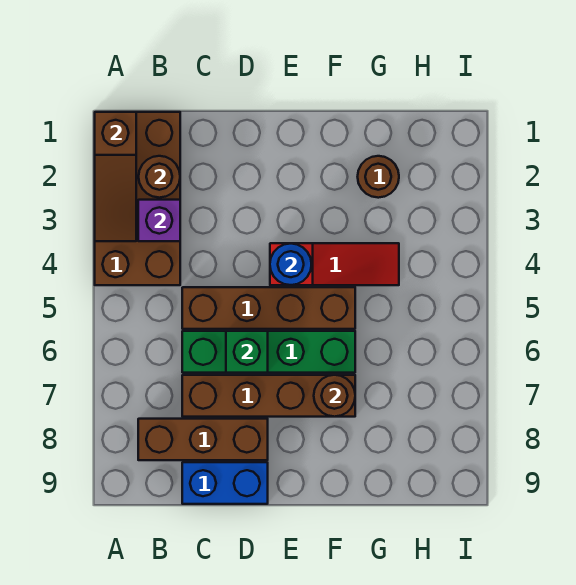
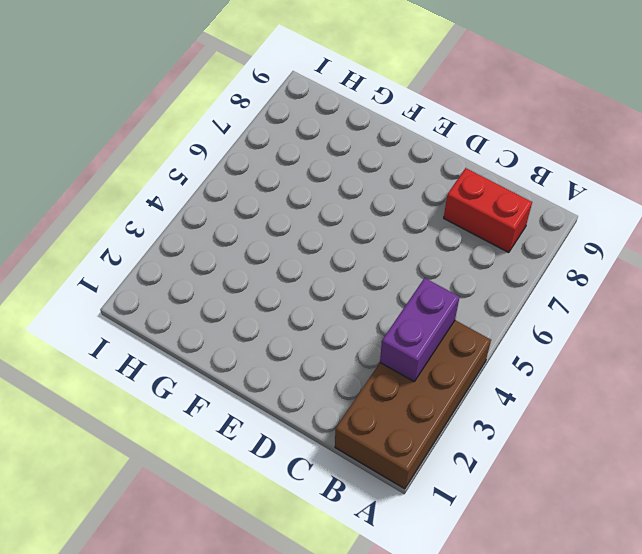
purple 1x2 brick [380,278,459,381] -> purple 1x1 brick [138,200,180,241]
red 1x2 brick [444,168,532,253] -> brown 1x3 brick [138,419,268,460]
none -> brown 1x4 brick [182,287,355,329]
none -> green 1x4 brick [182,331,355,373]
none -> brown 1x4 brick [182,375,355,417]

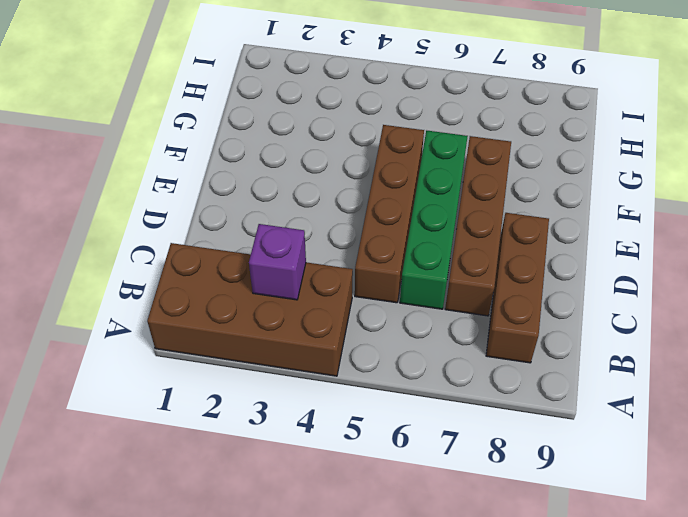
none -> blue 1x2 brick [182,462,268,504]
none -> red 1x3 slope [270,243,399,285]
none -> brown 1x1 round brick [358,156,399,198]

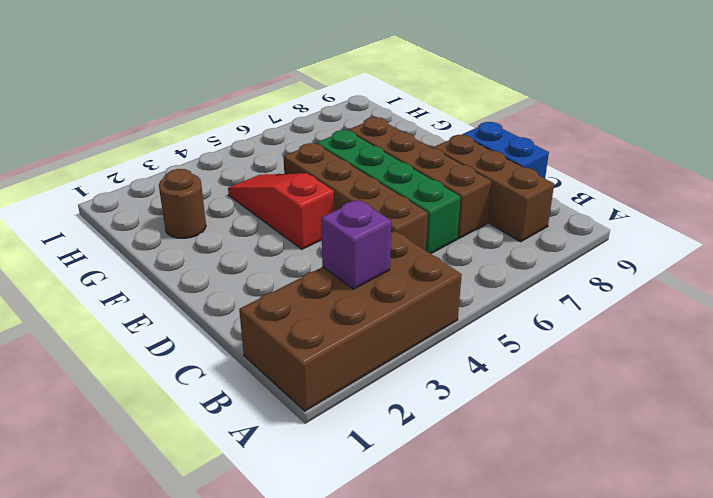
none -> brown 1x3 slope [95,112,136,241]
none -> brown 1x1 round brick [139,156,180,198]
none -> green 1x1 brick [226,331,268,373]

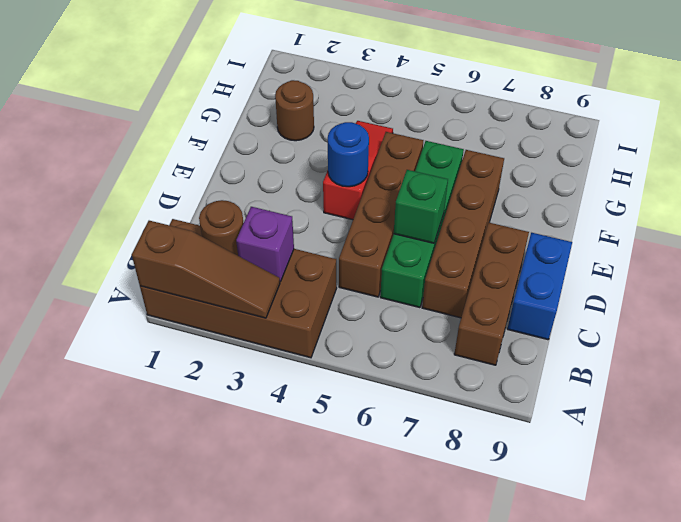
none -> brown 1x1 round brick [314,375,355,417]

